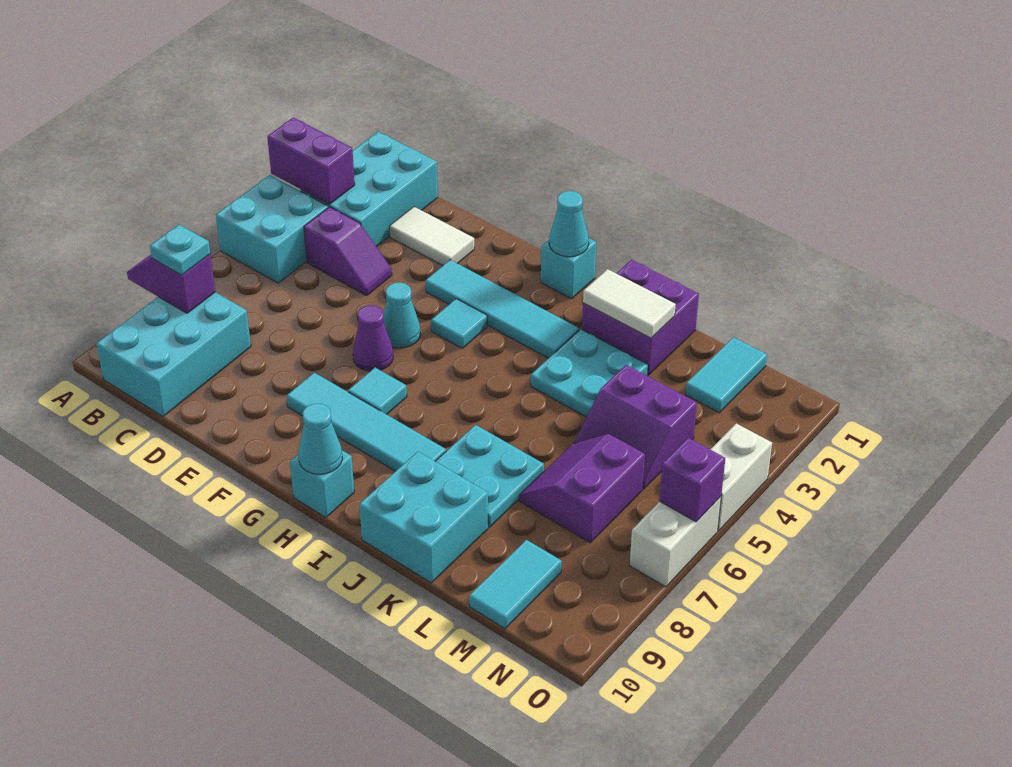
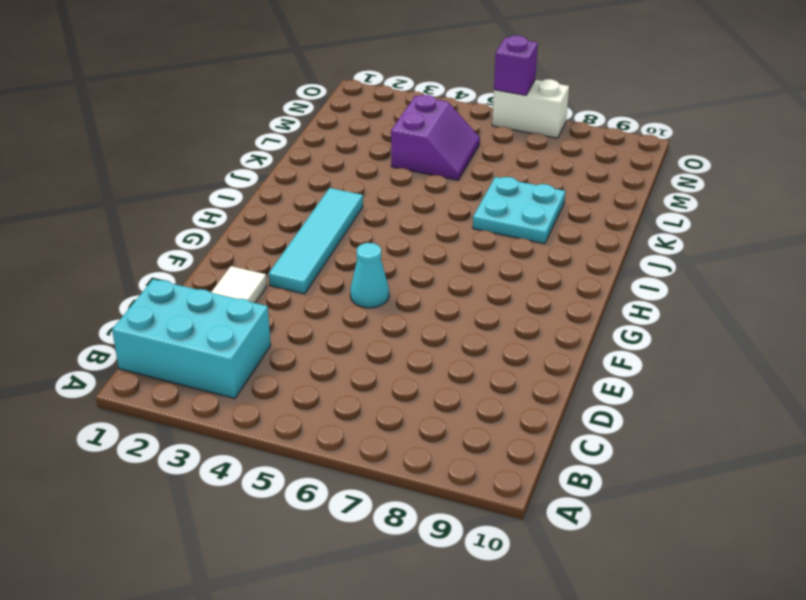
none -> cyan 2x2 brick [216,175,328,283]
none -> cyan 2x3 brick [96,292,251,416]
none -> purple 1x2 slope [304,207,392,296]
none -> purple 1x1 cone [353,305,393,371]

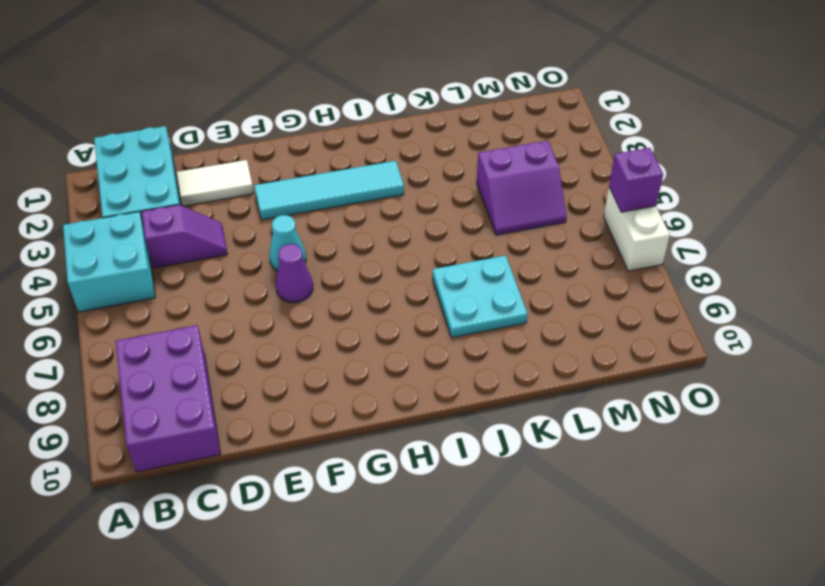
purple 2x3 brick [116,325,221,472] -> cyan 2x3 brick [96,292,251,416]
none -> cyan 1x4 tile [287,373,446,471]
none -> cyan 1x1 tile [431,299,487,348]
none -> cyan 1x1 tile [348,368,407,414]
none -> cyan 1x1 brick [541,238,596,299]

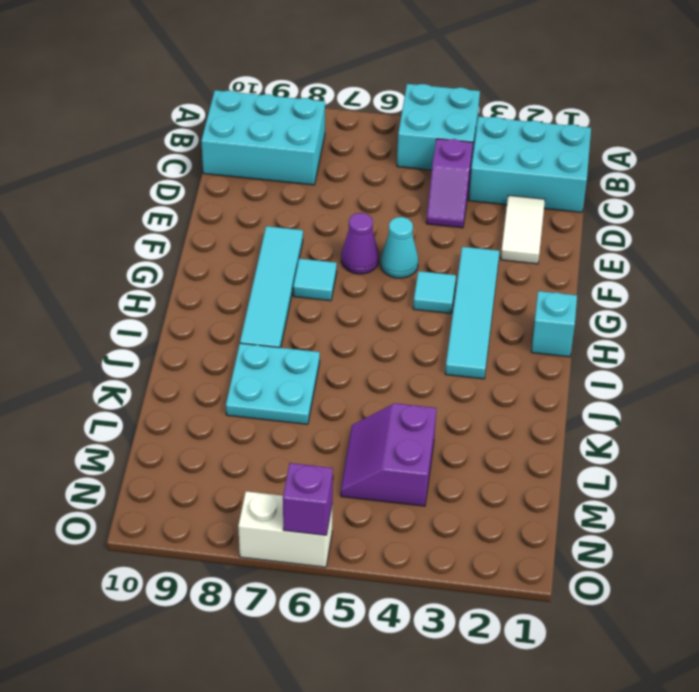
none -> cyan 1x1 brick [290,450,354,518]
none -> purple 2x2 brick [582,260,699,375]
none -> cyan 2x2 plate [531,329,648,417]
none -> cyan 2x2 brick [359,452,488,583]

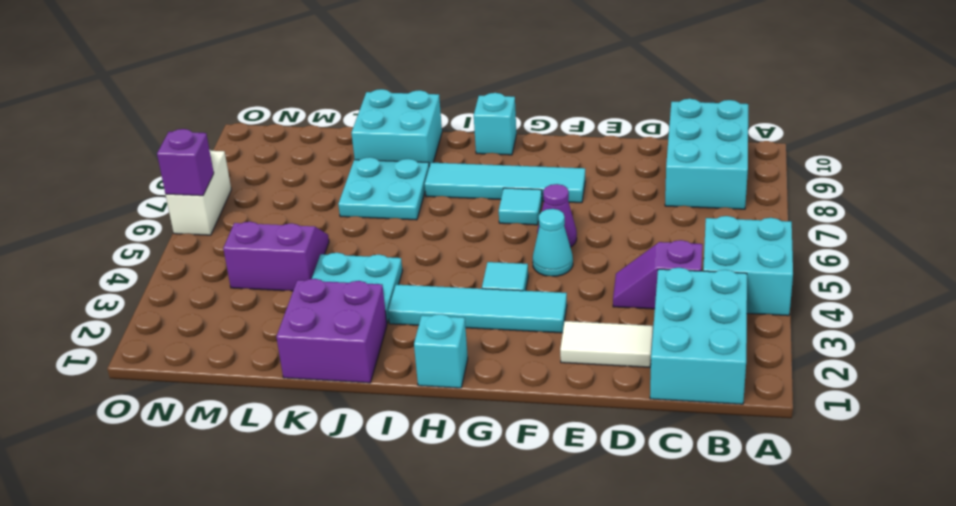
none -> purple 2x2 slope [519,434,645,543]
none -> cyan 1x2 tile [685,337,767,413]
none -> cyan 1x2 tile [469,540,562,629]
none -> white 1x2 brick [710,423,772,531]

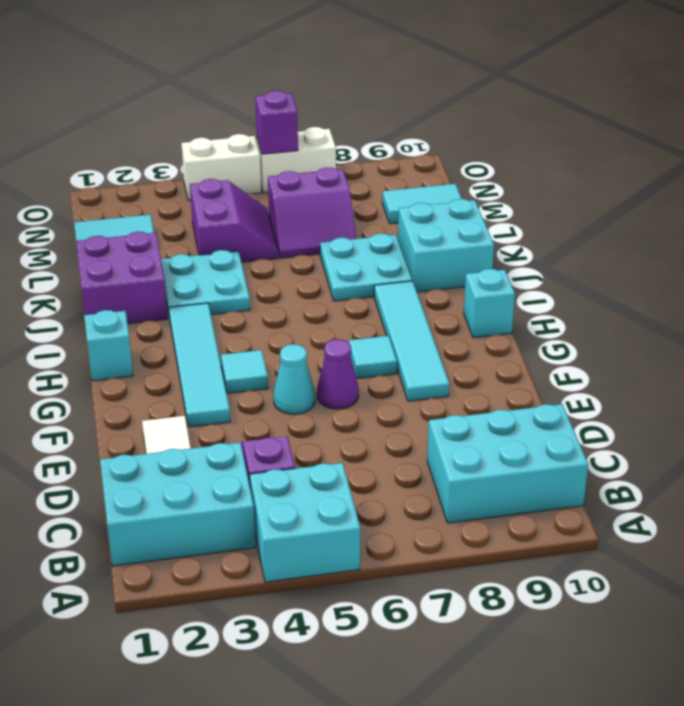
none -> purple 1x2 brick [267,117,355,204]
none -> purple 1x2 slope [127,254,215,313]
none -> cyan 1x1 cone [549,191,589,257]
none -> cyan 1x1 cone [298,404,342,474]

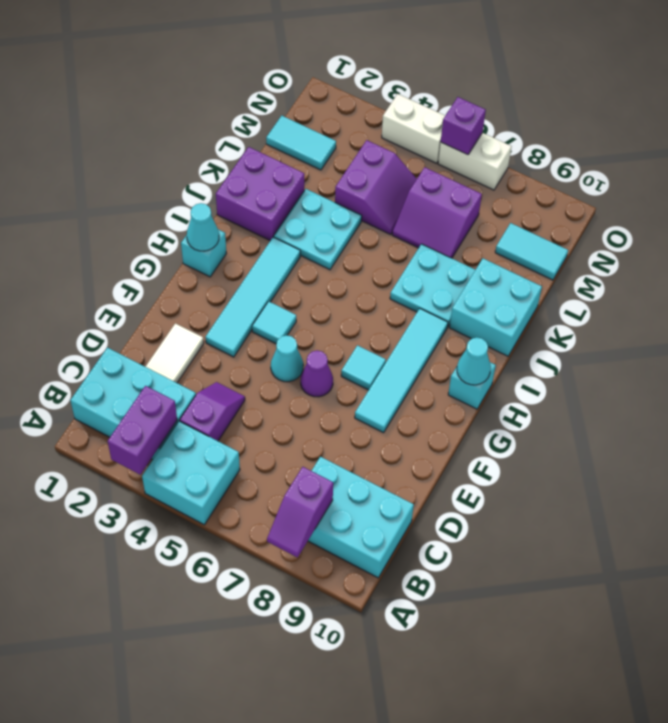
none -> white 1x2 tile [583,269,676,338]
none -> cyan 1x1 plate [150,225,210,275]

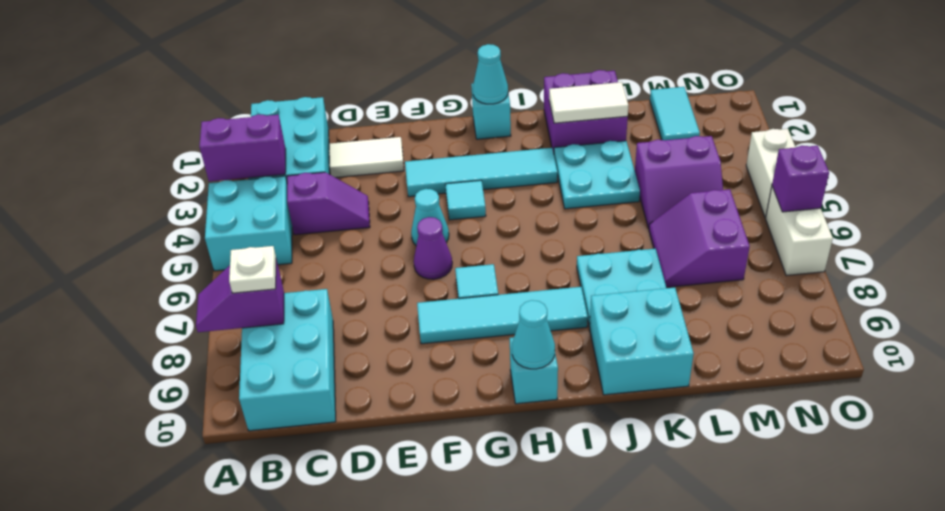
white 1x1 plate [229,246,276,293] -> cyan 1x1 plate [150,225,210,275]
none -> cyan 1x2 tile [469,540,562,629]

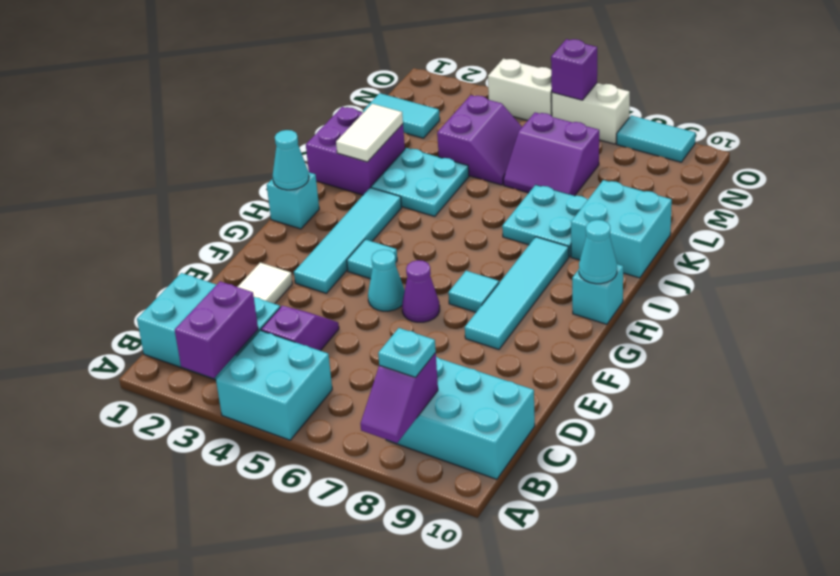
cyan 1x2 tile [617,115,696,162] -> cyan 1x2 tile moved to [469,540,562,629]

